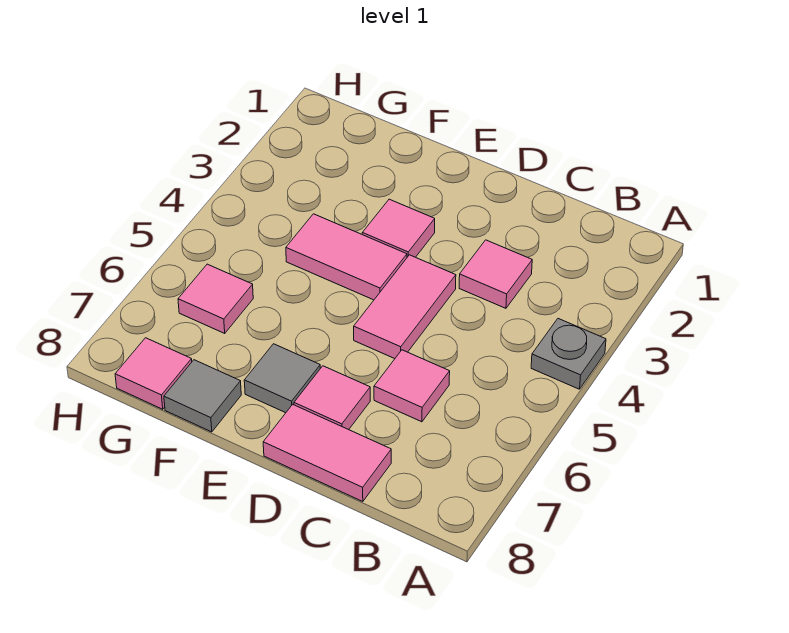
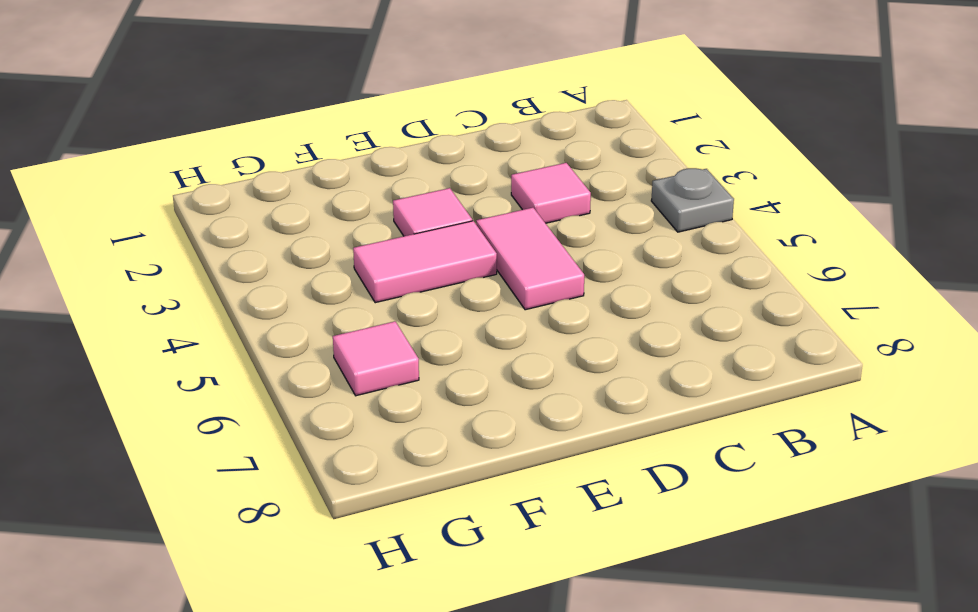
none -> pink 1x1 tile [374,350,450,422]
none -> pink 1x2 tile [263,404,391,502]
none -> pink 1x1 tile [294,366,370,430]

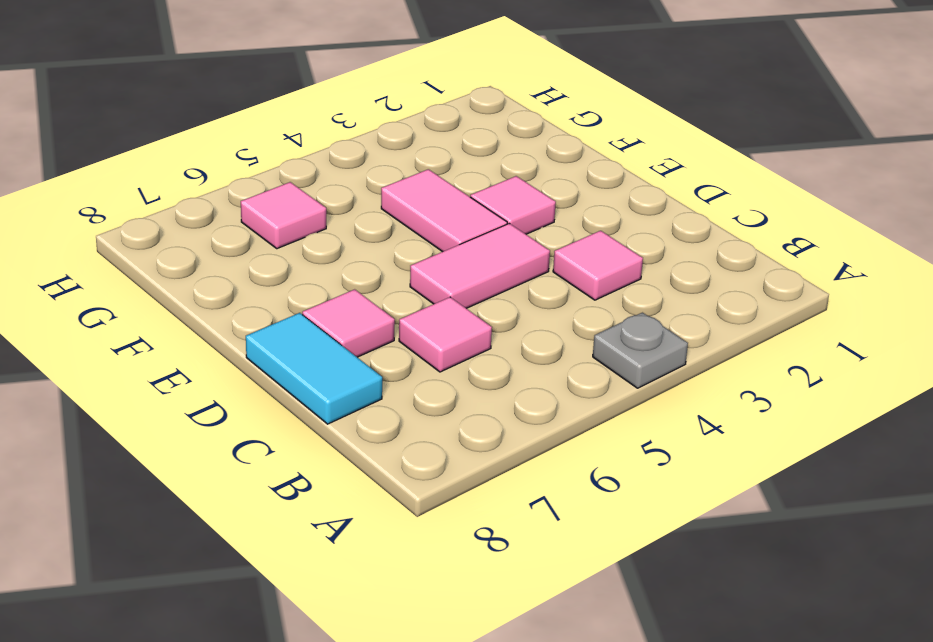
cyan 1x2 tile [246,313,382,424] -> pink 1x2 tile [263,404,391,502]
none -> grey 1x1 tile [244,344,320,413]
none -> grey 1x1 tile [164,360,241,432]
none -> pink 1x1 tile [115,338,192,409]

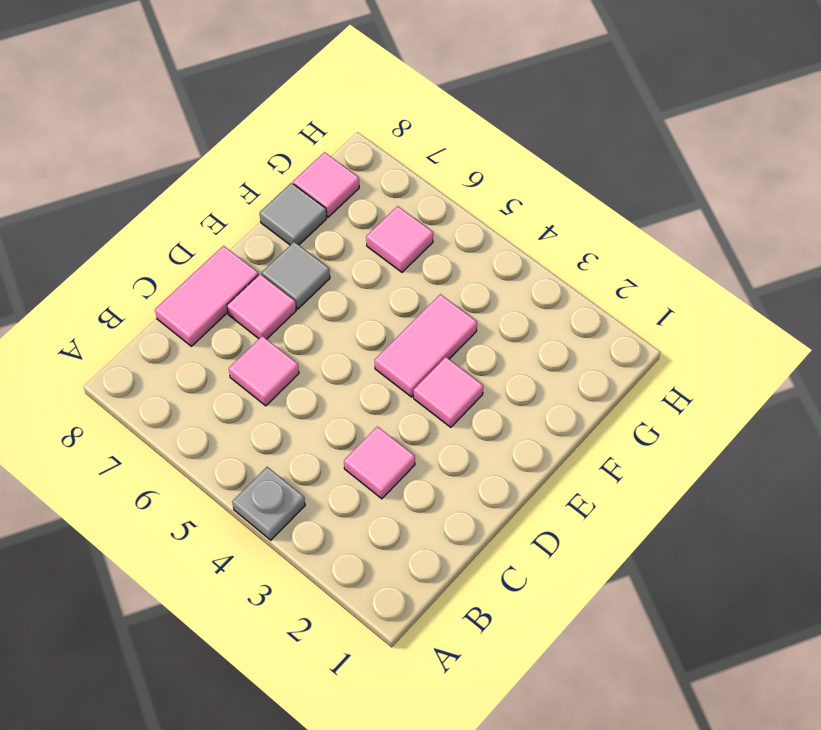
none -> pink 1x2 tile [354,255,456,359]

